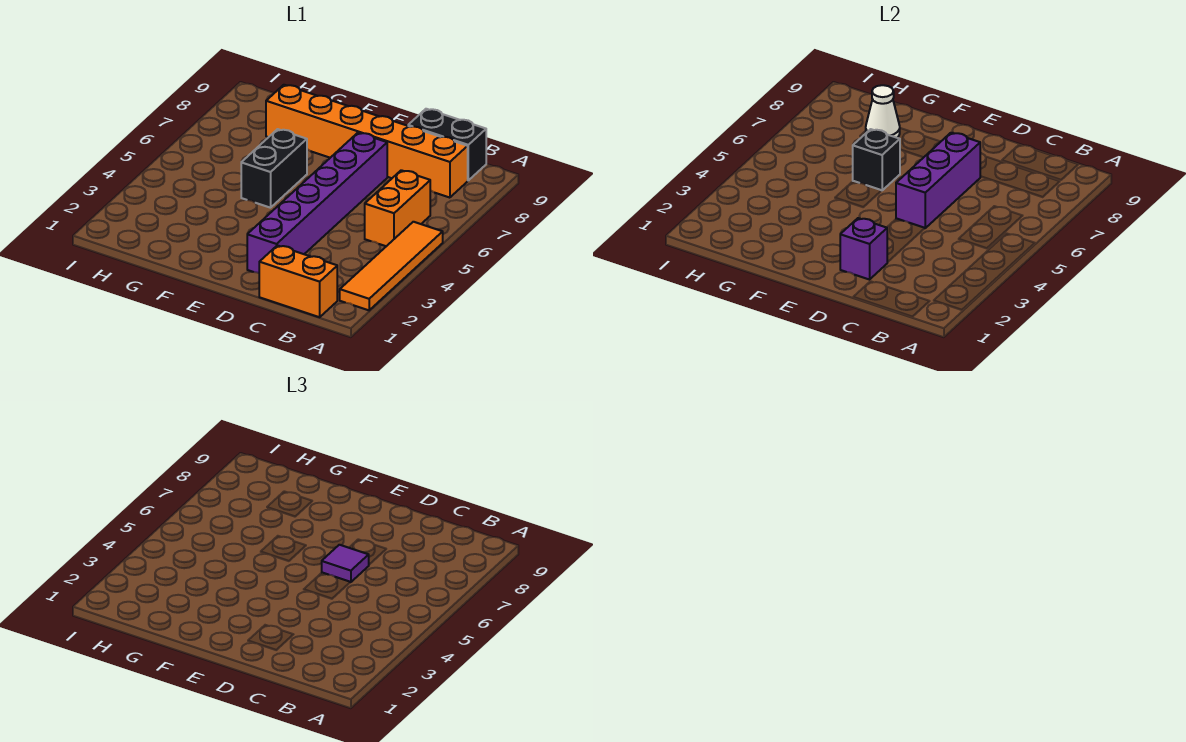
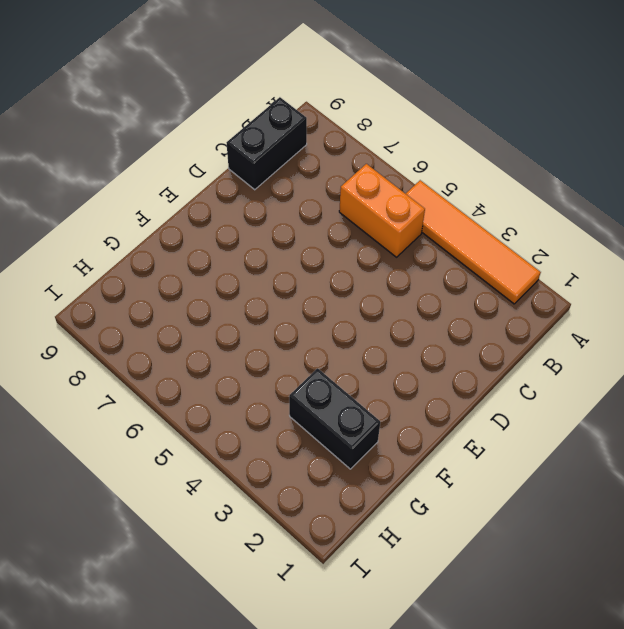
black 1x2 brick [289,368,380,469] -> black 1x2 brick moved to [241,129,307,208]
none -> orange 1x2 brick [259,245,337,317]
none -> orange 1x6 brick [266,85,468,198]
none -> purple 1x6 brick [247,133,387,273]

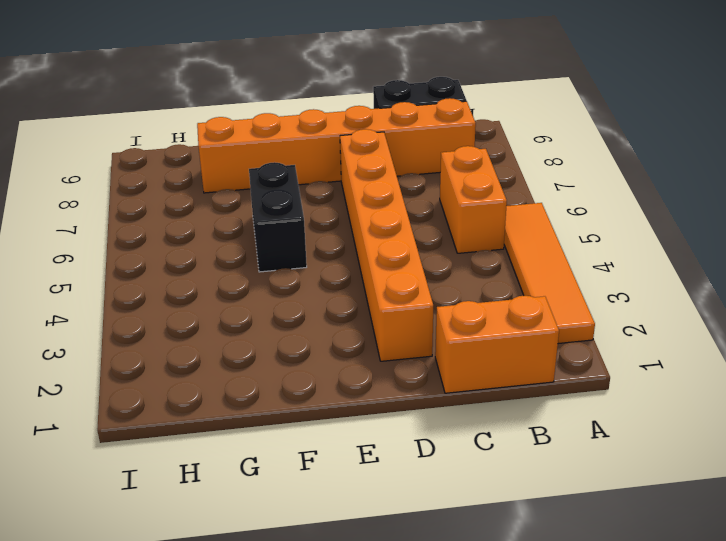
orange 1x6 brick [340,129,433,361] -> purple 1x6 brick [247,133,387,273]
none -> purple 1x1 brick [840,218,887,280]
none -> purple 1x3 brick [896,133,981,228]
none -> black 1x1 brick [853,129,900,191]

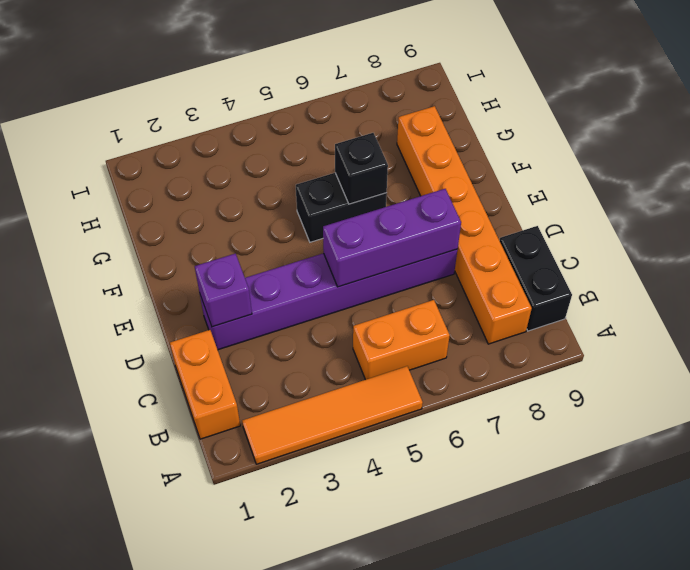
none -> white 1x1 cone [866,85,900,138]
none -> purple 1x1 tile [322,545,369,582]

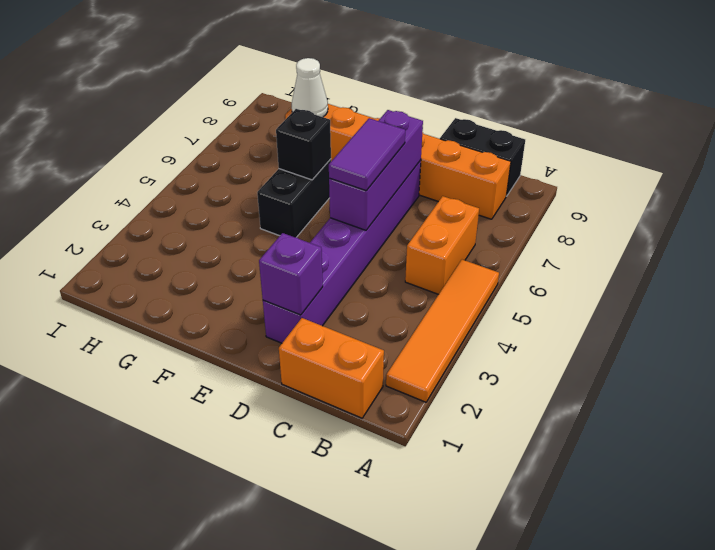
purple 1x2 tile [329,118,405,191] -> purple 1x1 tile [322,545,369,582]

